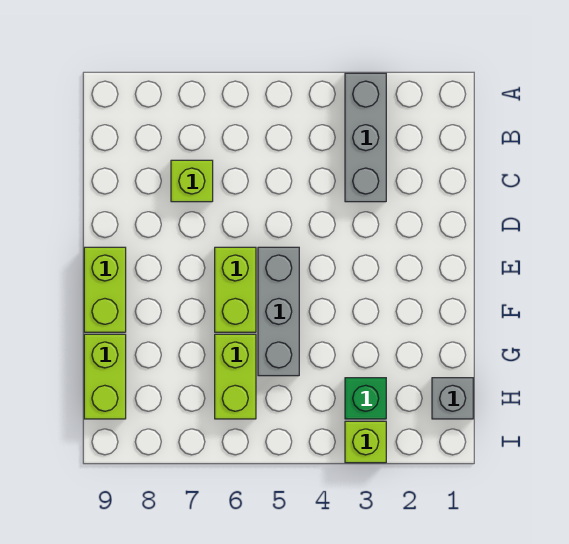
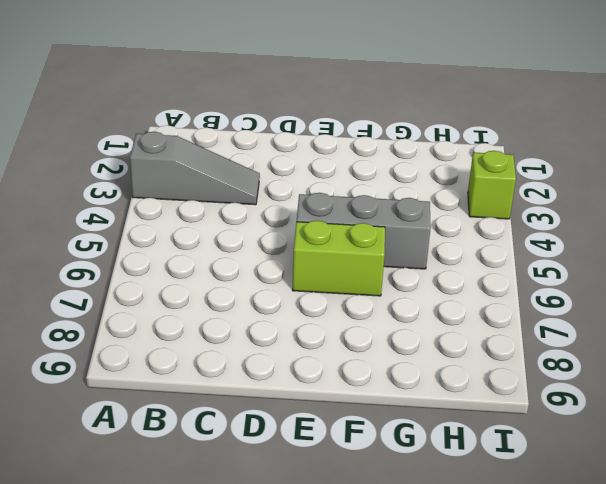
grey 1x3 slope [130,132,260,205] -> grey 1x3 brick [345,73,386,202]
none -> lime 1x1 brick [171,160,213,202]
none -> lime 1x2 brick [84,247,126,332]

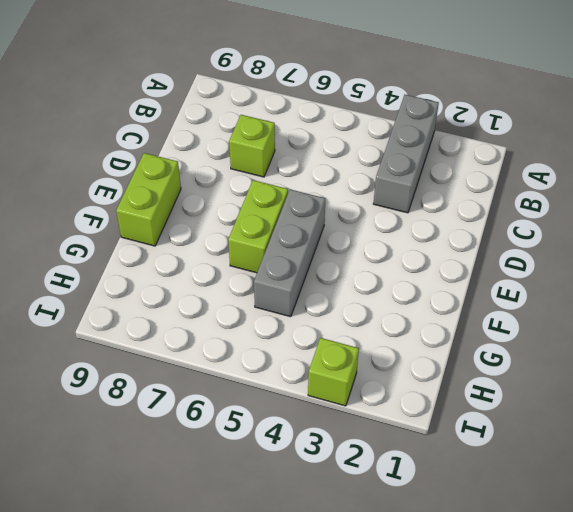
none -> lime 1x2 brick [215,334,256,419]
none -> lime 1x2 brick [84,334,126,419]

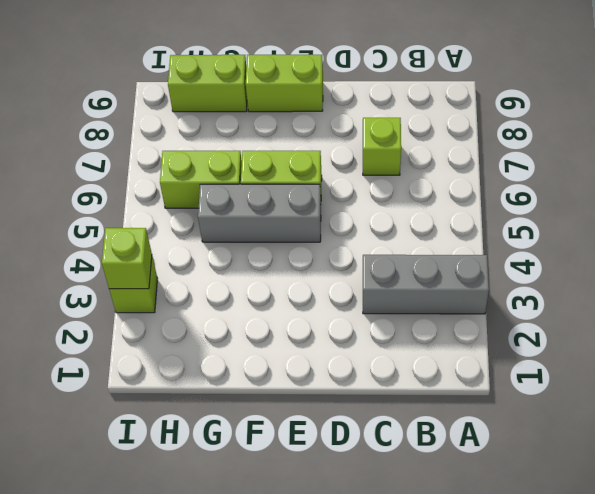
lime 1x1 brick [102,228,152,289] -> none
none -> grey 1x1 brick [432,378,473,419]
none -> green 1x1 brick [345,378,386,419]

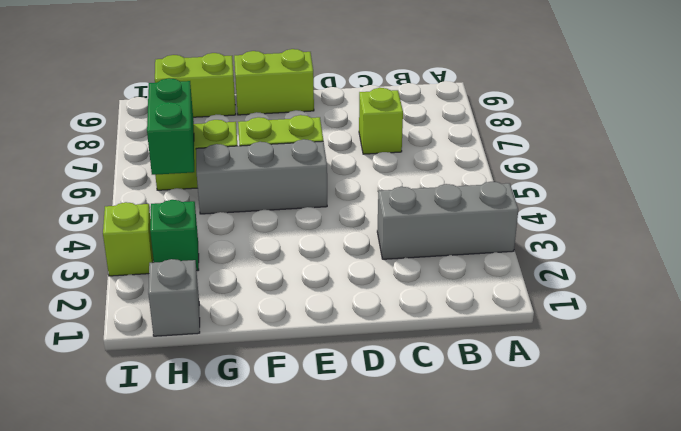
green 1x2 brick [147,78,194,175] -> none

